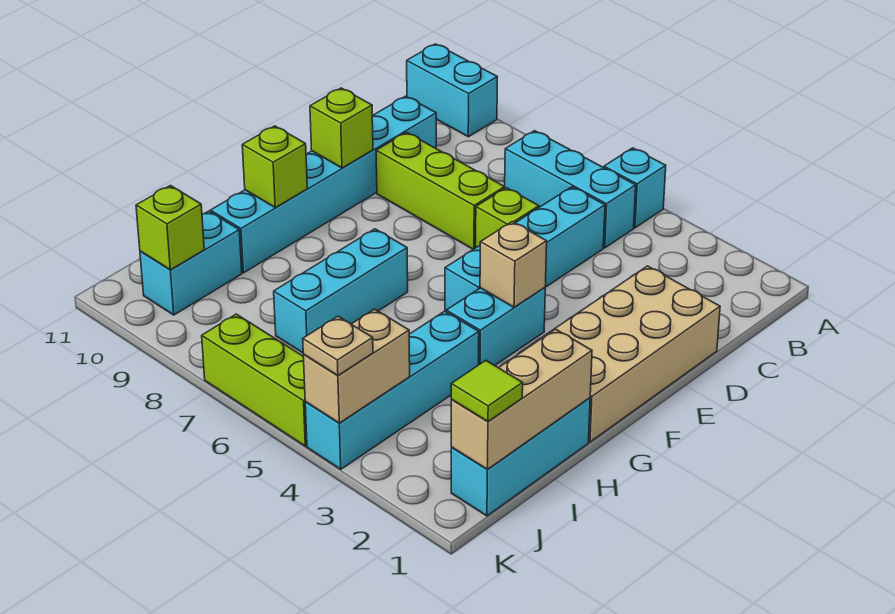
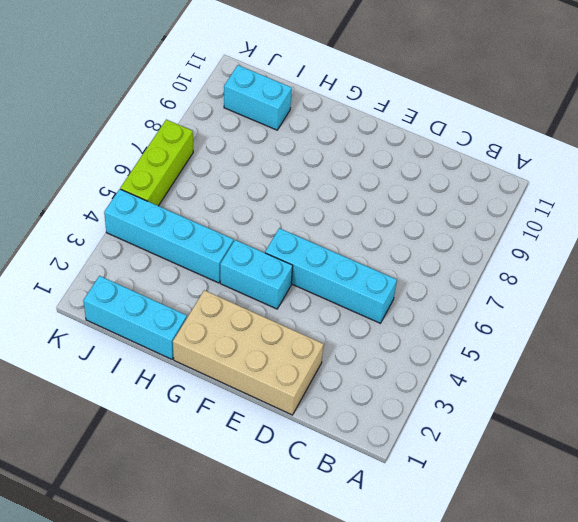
none -> cyan 1x1 brick [604,148,666,228]
none -> cyan 1x2 brick [407,44,497,137]
none -> cyan 1x3 brick [505,131,636,248]

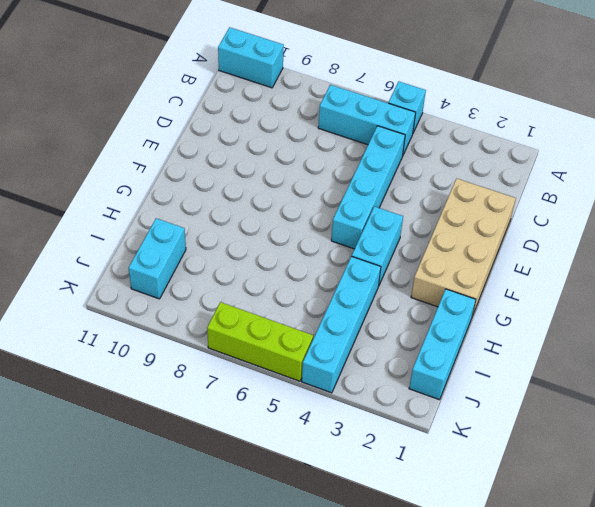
none -> cyan 1x6 brick [210,96,436,273]
none -> lime 1x1 brick [476,188,539,248]
none -> lime 1x3 brick [376,132,505,249]

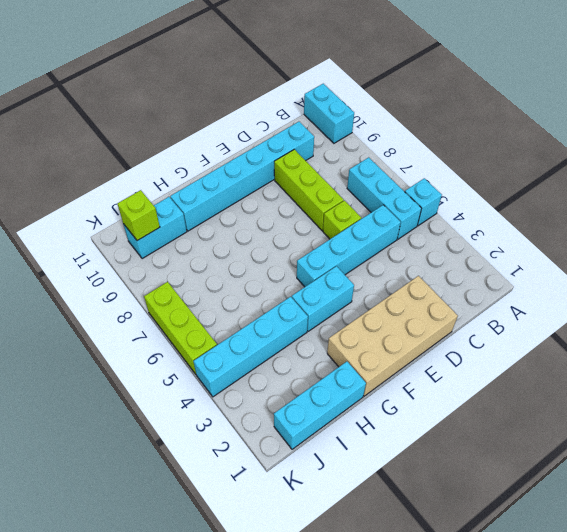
none -> cyan 1x3 brick [274,229,408,353]
none -> lime 1x1 brick [310,88,373,168]
none -> tan 1x1 brick [480,222,547,307]

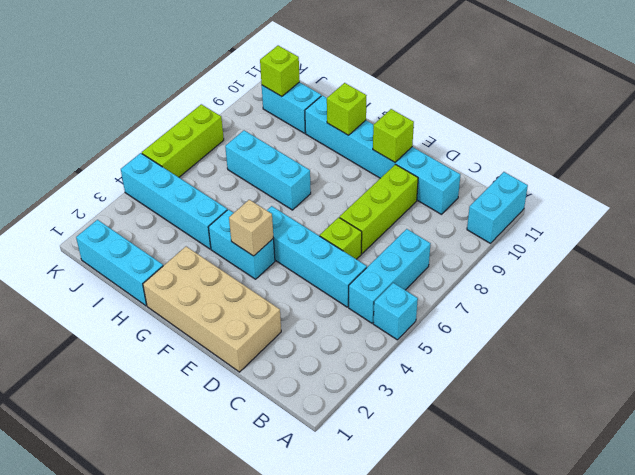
none -> tan 1x3 brick [451,329,592,469]
none -> tan 1x2 brick [303,309,410,423]
none -> lime 1x1 tile [451,361,523,421]

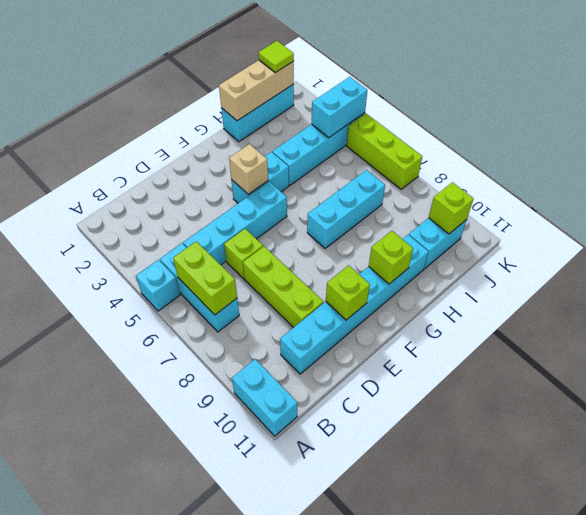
lime 1x2 brick [173,241,237,315] -> none
cyan 1x2 brick [312,77,368,137] -> tan 1x2 brick [303,309,410,423]
none -> tan 2x4 brick [519,266,720,442]
none -> tan 1x1 plate [303,316,373,375]

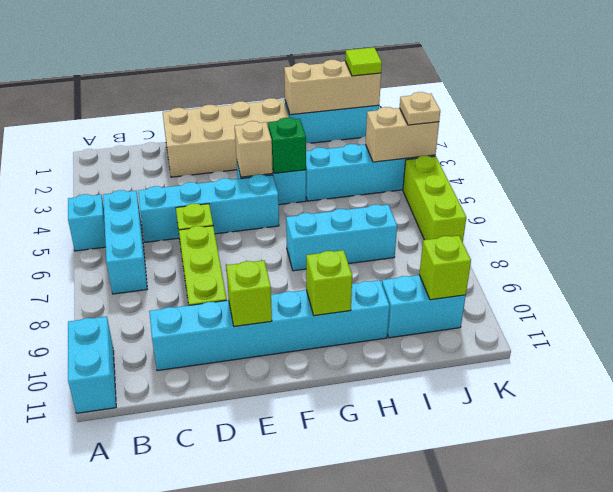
green 1x1 brick [268,118,306,173] -> none

